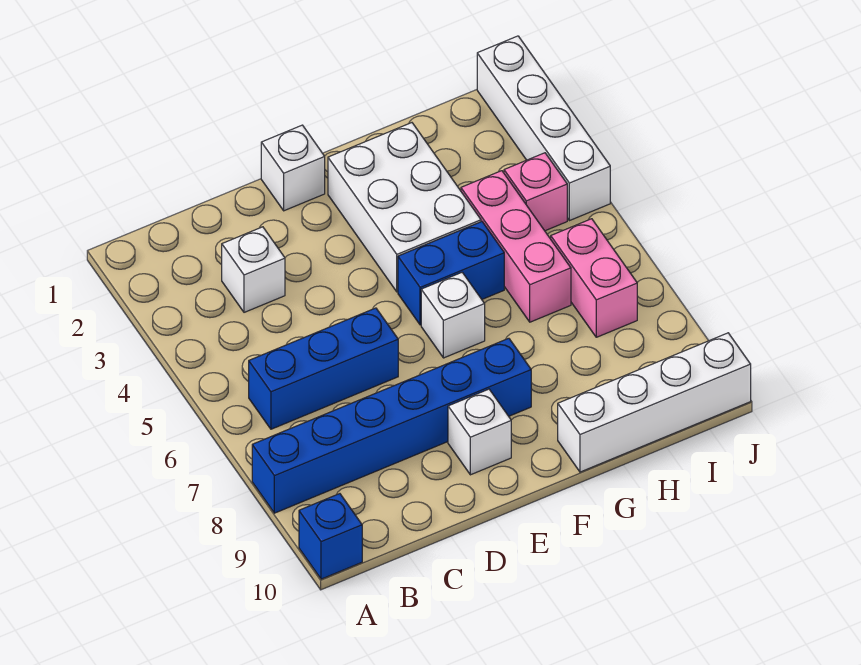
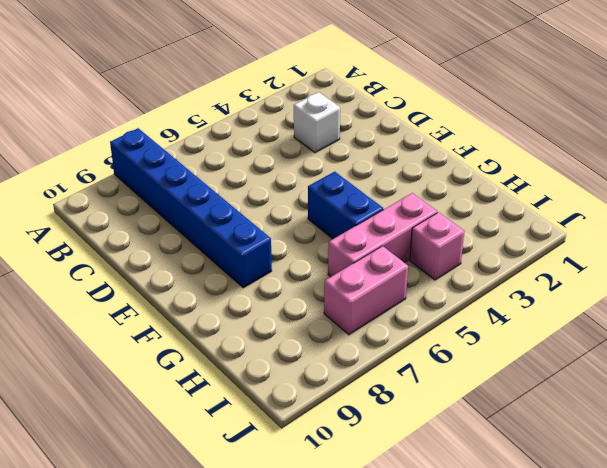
none -> blue 1x1 brick [299,494,362,579]
none -> blue 1x3 brick [249,308,398,429]
none -> white 1x1 brick [261,125,325,211]

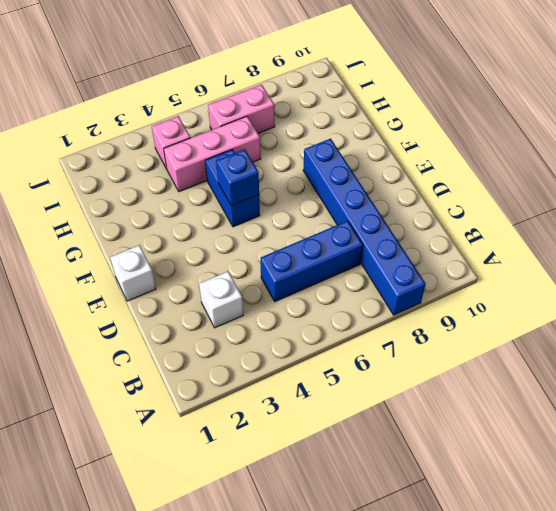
blue 1x3 brick [260,221,363,301] -> blue 1x3 brick turned to [249,308,398,429]
blue 1x1 brick [216,149,259,206] -> blue 1x1 brick moved to [299,494,362,579]
none -> white 1x1 brick [448,389,511,475]
none -> white 2x3 brick [328,123,481,292]
none -> white 1x1 brick [421,273,485,358]

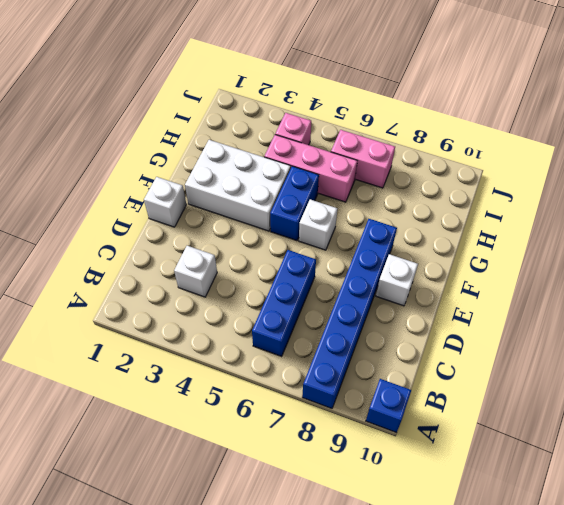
none -> white 1x4 brick [558,333,751,472]
none -> white 1x4 brick [477,36,610,221]

